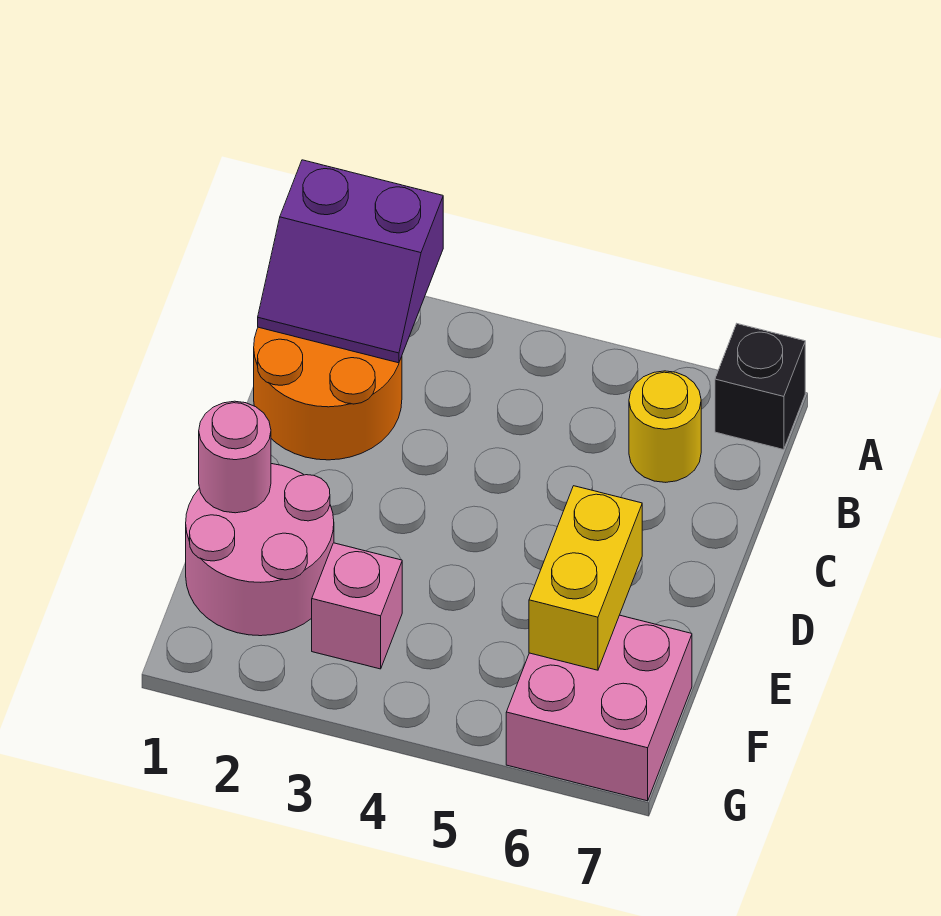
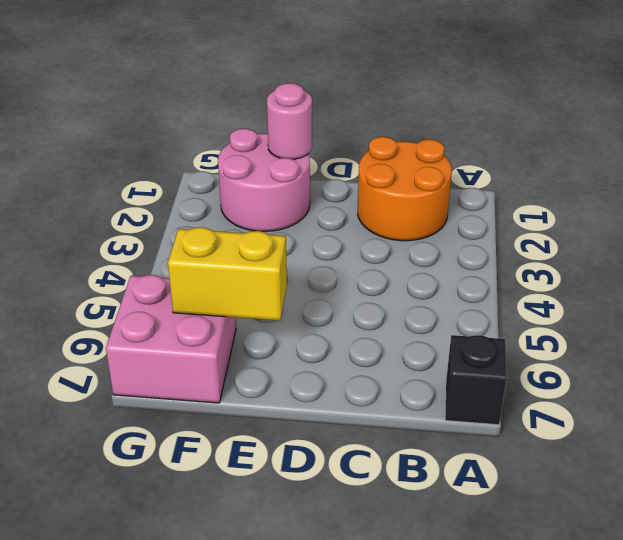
none -> yellow 1x1 round brick [629,371,701,482]
none -> pink 1x1 brick [312,543,402,669]

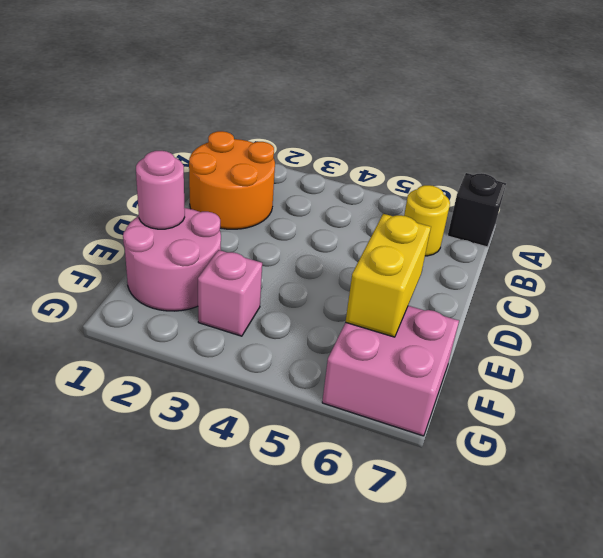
none -> purple 2x2 slope [258,160,443,363]

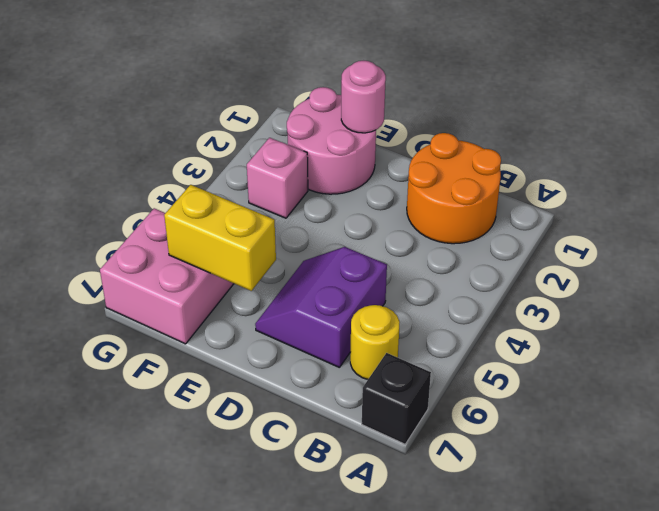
purple 2x2 slope [255,247,387,367] -> purple 2x2 slope moved to [258,160,443,363]

